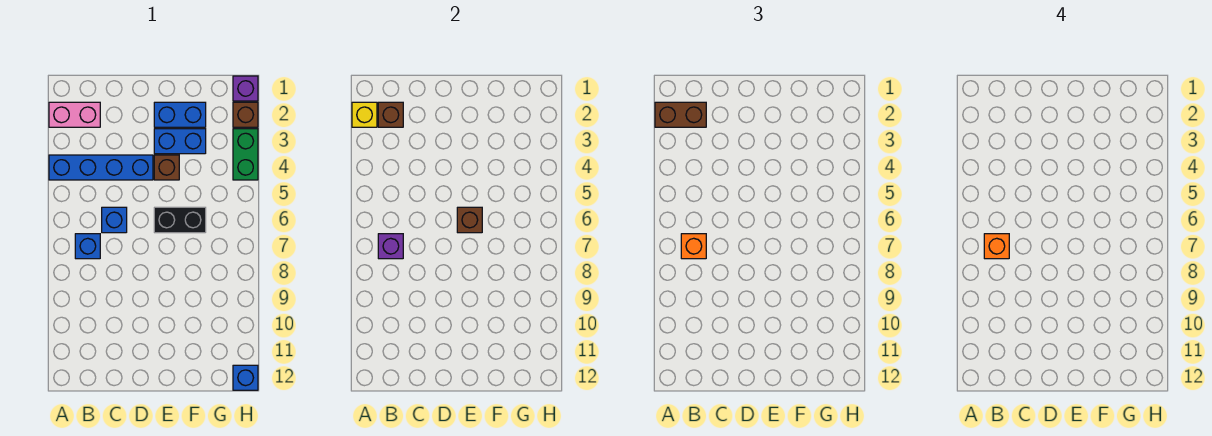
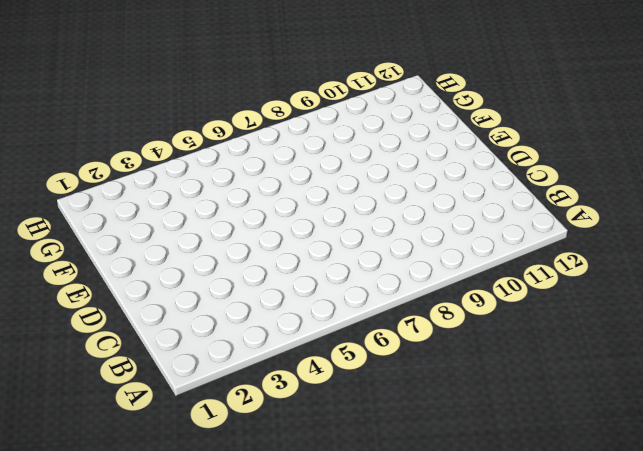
none -> pink 1x2 brick [49,102,100,127]
none -> blue 1x4 brick [49,155,153,180]
none -> blue 1x1 brick [75,234,100,259]

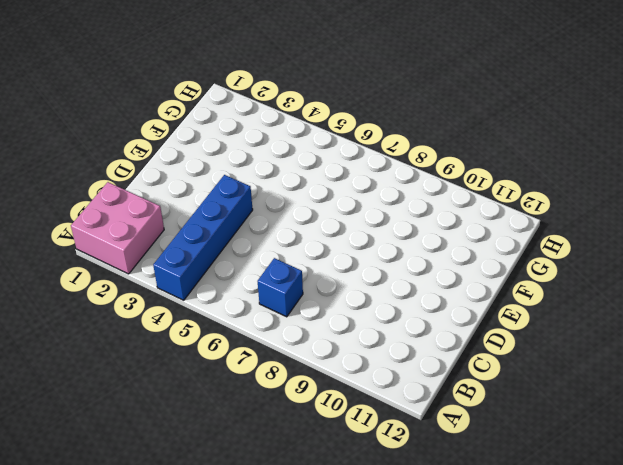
pink 2x2 brick [71,182,164,274] -> pink 1x2 brick [49,102,100,127]
none -> blue 1x1 brick [102,207,127,233]
none -> blue 1x2 brick [154,102,206,127]
none -> blue 1x2 brick [154,129,206,154]

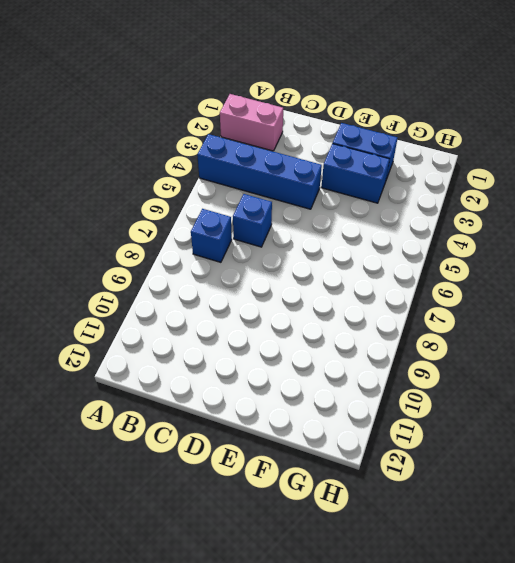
none -> brown 1x1 brick [154,155,179,180]
none -> black 1x2 brick [154,207,206,233]
none -> purple 1x1 brick [233,76,258,101]

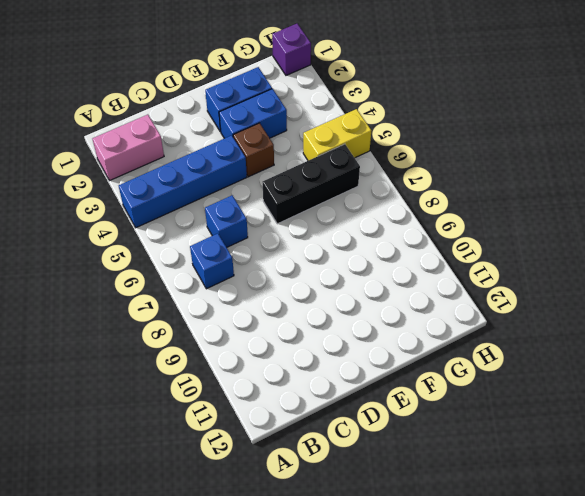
black 1x3 brick [263,144,360,224] -> black 1x2 brick [154,207,206,233]
yellow 1x2 brick [303,109,371,161] -> none
none -> brown 1x1 brick [233,102,258,127]
none -> green 1x2 brick [233,129,258,180]
none -> blue 1x1 brick [233,365,258,390]

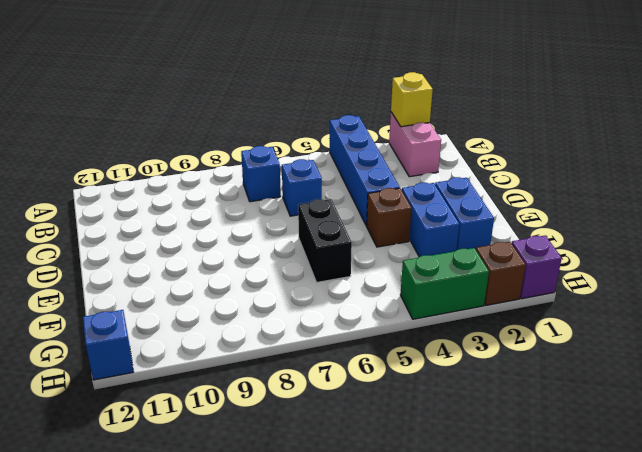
none -> brown 1x1 brick [378,102,403,127]
none -> purple 1x1 brick [378,234,403,259]
none -> brown 1x1 brick [457,207,482,233]

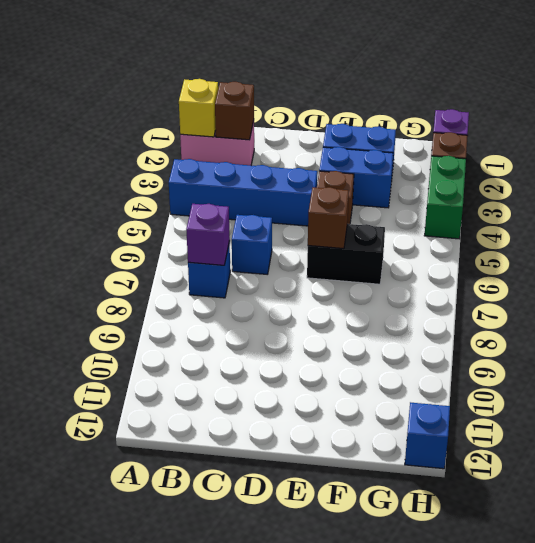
none -> brown 1x2 brick [655,102,706,127]
none -> orange 1x1 brick [681,234,706,259]
none -> orange 1x1 brick [984,234,1009,259]

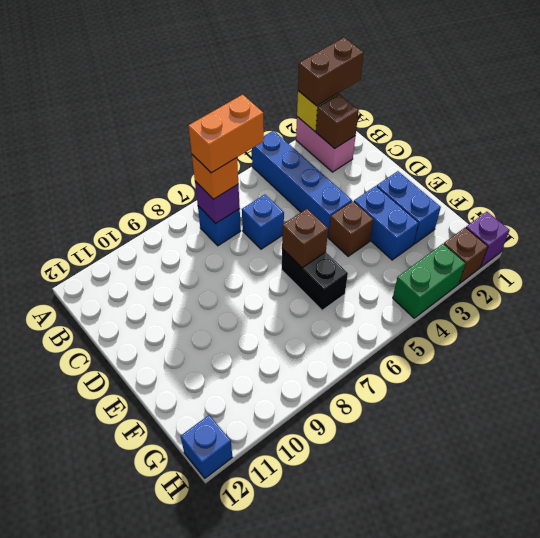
brown 1x2 brick [298,37,364,106] -> brown 1x2 brick turned to [655,102,706,127]
orange 1x2 brick [189,95,264,173] -> orange 1x1 brick [984,234,1009,259]

